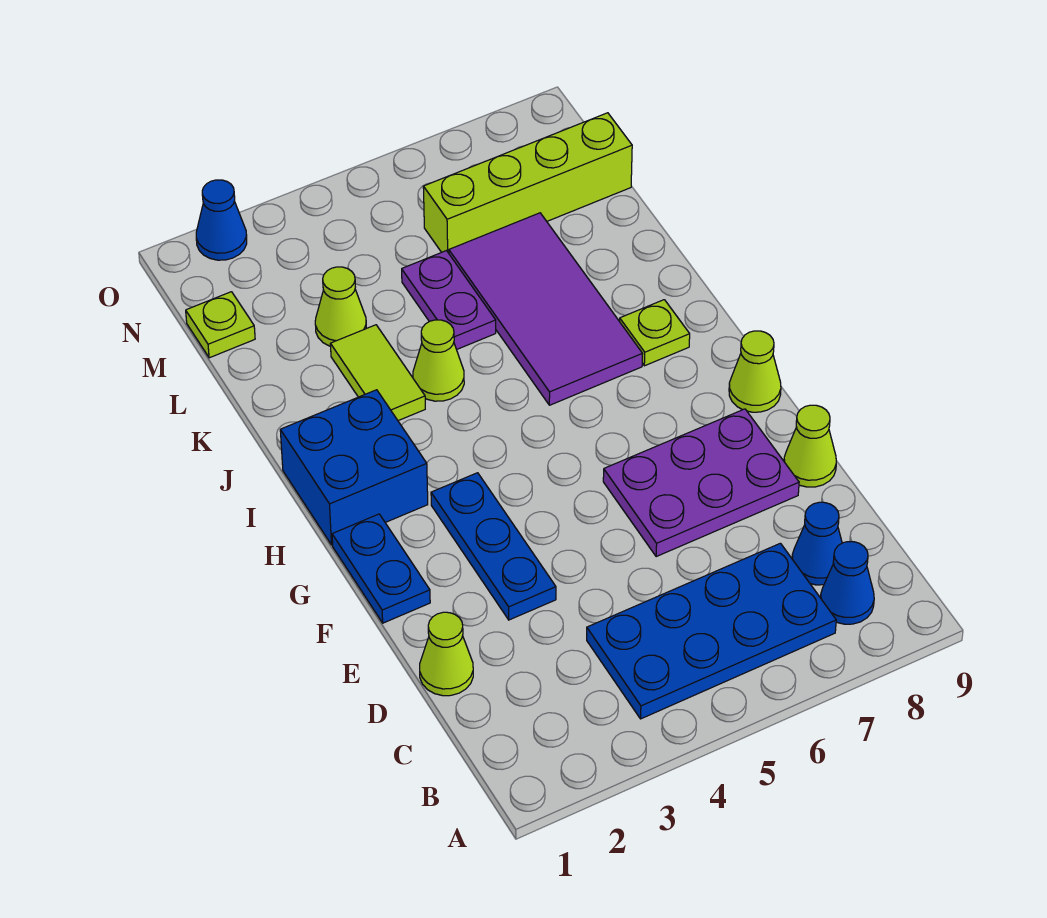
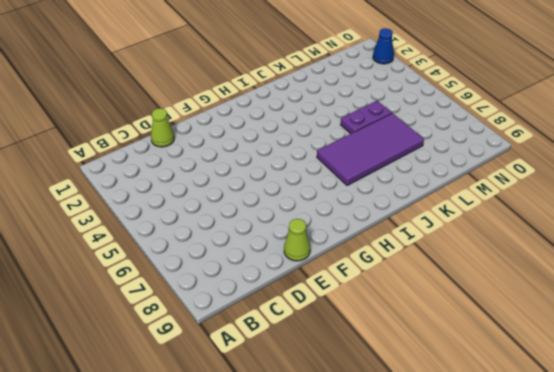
none -> blue 2x4 plate [587,543,836,719]
none -> blue 1x1 cone [821,542,874,624]
none -> blue 1x1 cone [792,502,842,585]

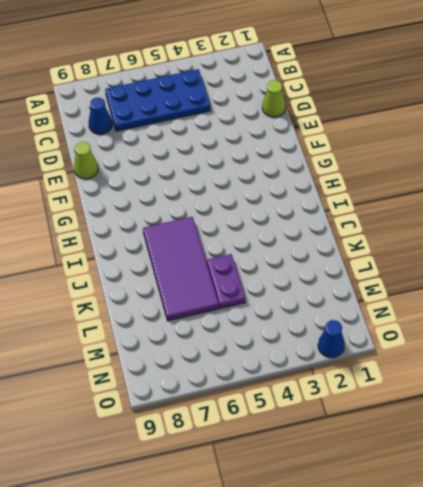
none -> blue 1x1 cone [821,542,874,624]
none -> blue 1x3 plate [431,473,556,620]
none -> purple 2x3 plate [603,409,799,557]

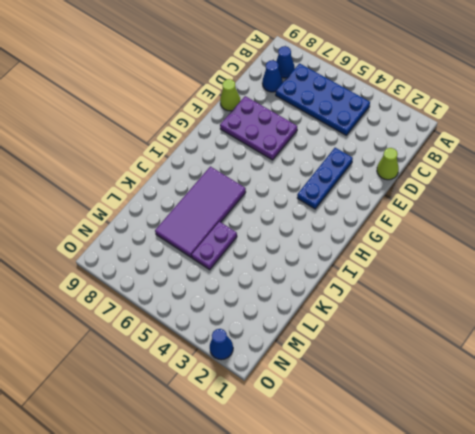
none -> blue 1x2 plate [332,514,430,623]
none -> lime 1x1 cone [729,331,781,412]
none -> blue 2x2 brick [280,390,428,545]

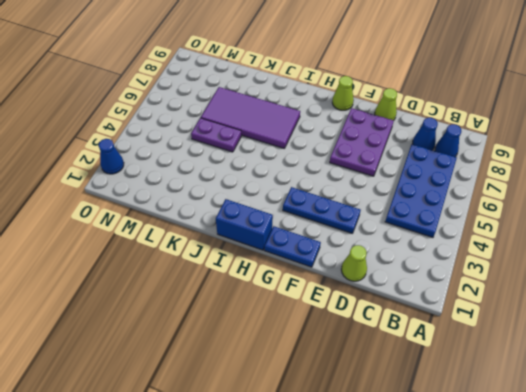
blue 1x2 brick [216,199,273,250] -> blue 2x2 brick [280,390,428,545]
none -> lime 1x1 plate [620,300,690,366]
none -> lime 1x2 tile [330,325,425,421]
none -> lime 1x1 cone [413,320,464,401]

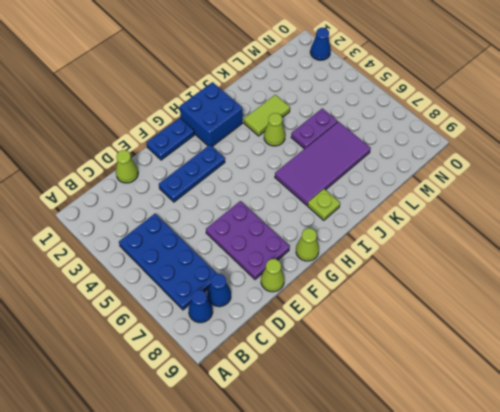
none -> lime 1x1 cone [315,267,366,346]
none -> lime 1x1 plate [186,292,255,358]
none -> lime 1x4 brick [423,113,632,253]

